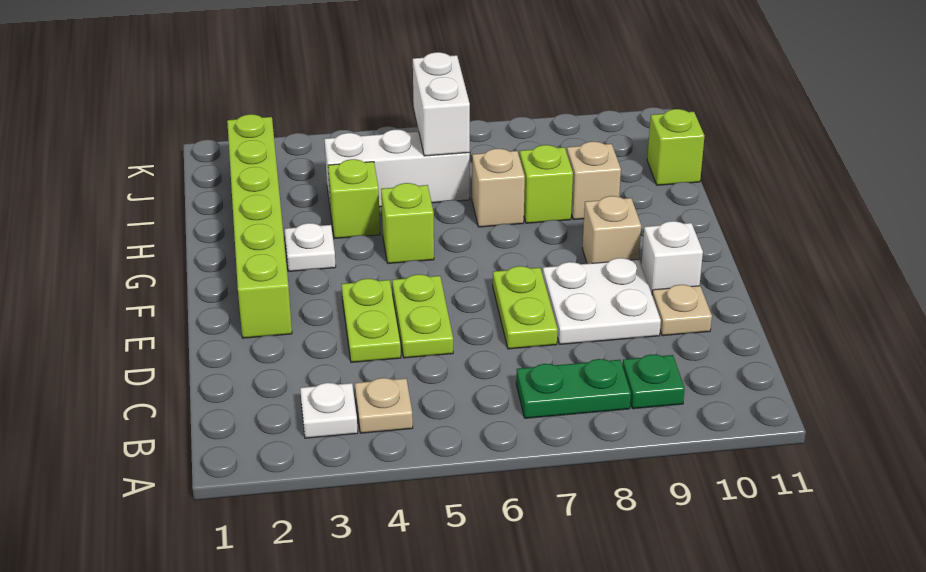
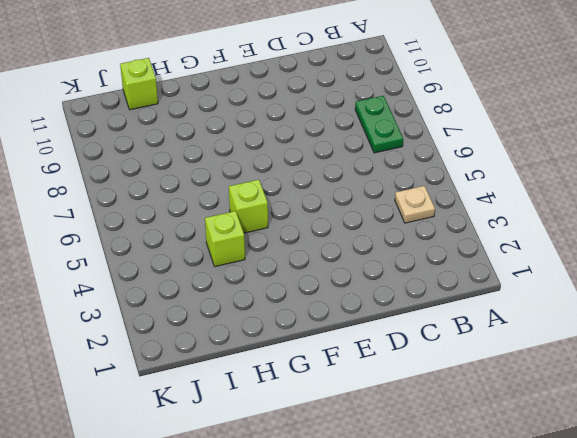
none -> white 1x1 plate [300,383,358,438]
none -> green 1x1 plate [623,354,685,409]
none -> lime 1x2 plate [342,279,401,362]

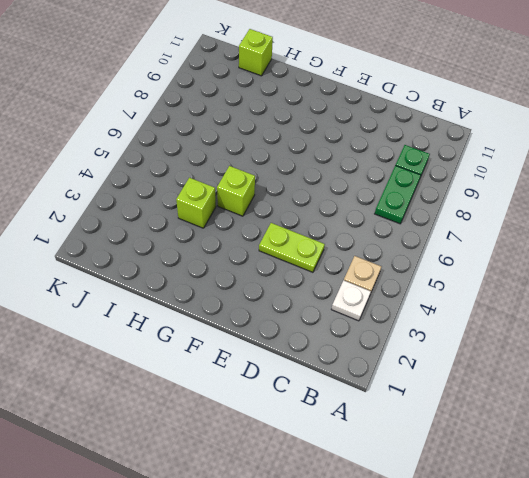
none -> lime 1x2 plate [392,274,453,358]
none -> lime 1x2 plate [493,266,558,349]
none -> white 2x2 plate [543,258,661,344]

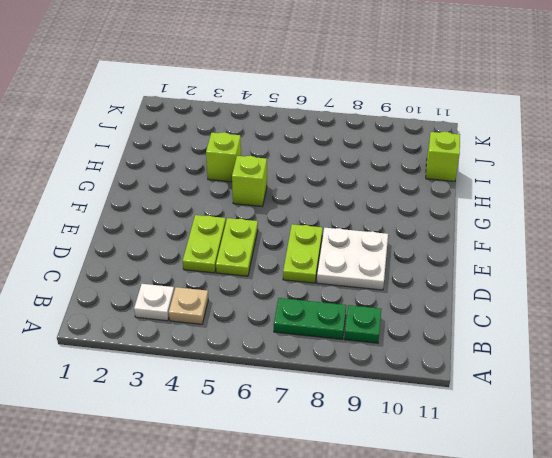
none -> tan 1x1 plate [652,285,712,336]
none -> lime 1x6 brick [227,114,292,338]
none -> white 1x1 brick [641,221,703,293]

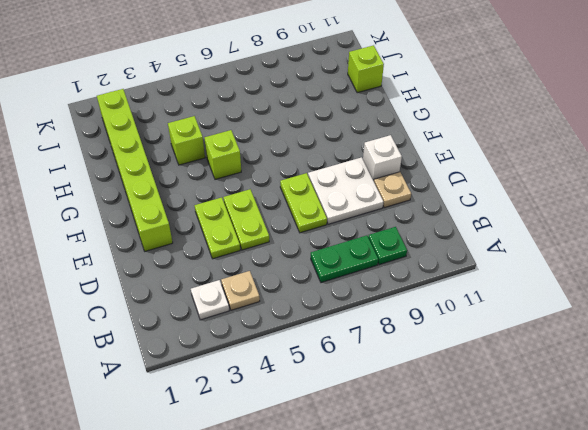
none -> tan 1x1 brick [583,196,641,264]
none -> white 1x1 plate [285,223,336,271]
none -> tan 1x1 brick [472,149,525,227]

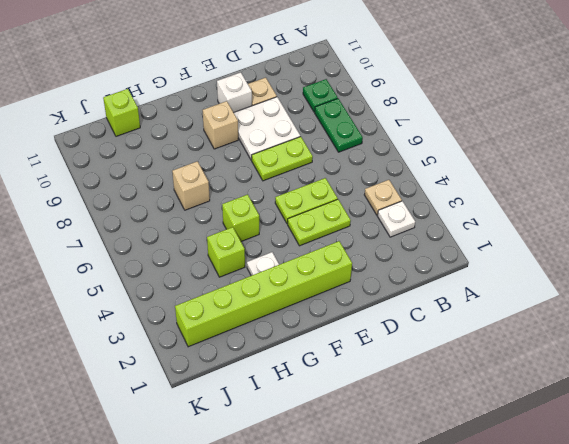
none -> lime 1x1 brick [520,145,573,223]
none -> tan 1x1 brick [567,141,621,220]
none -> white 1x3 brick [324,130,470,207]

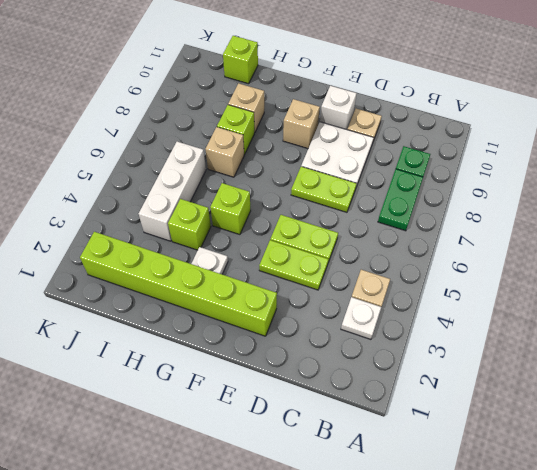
none -> white 1x2 brick [413,52,470,156]

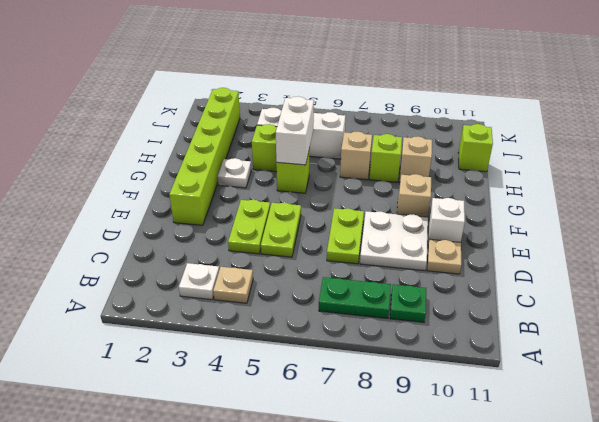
white 1x2 brick [276,96,314,165] -> white 1x2 brick moved to [413,52,470,156]

